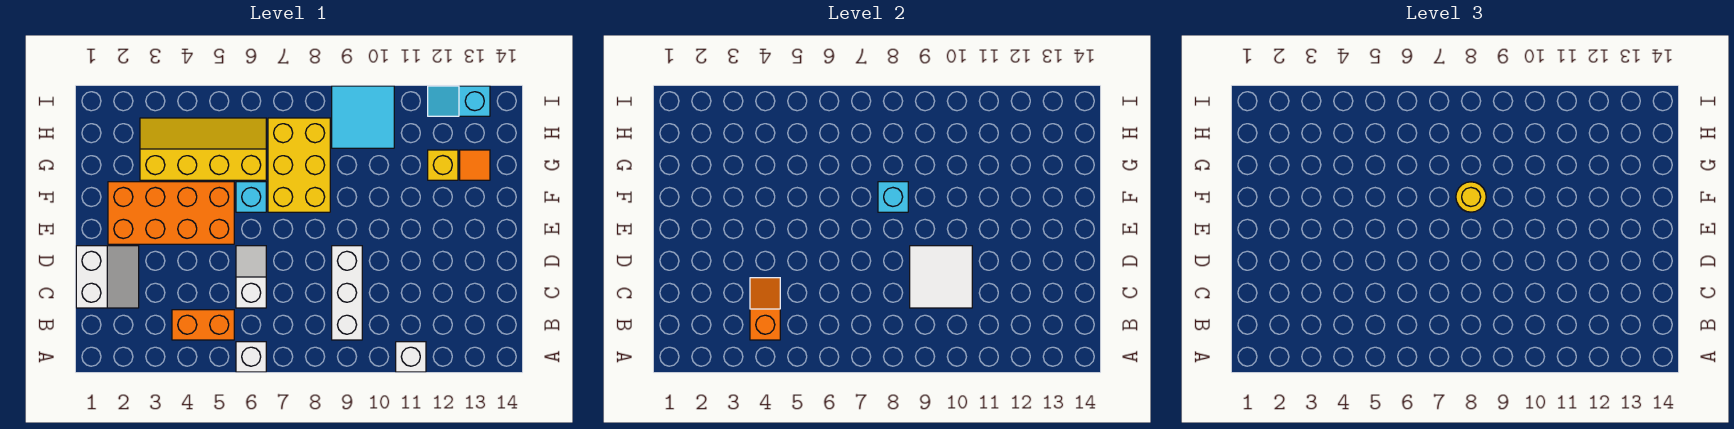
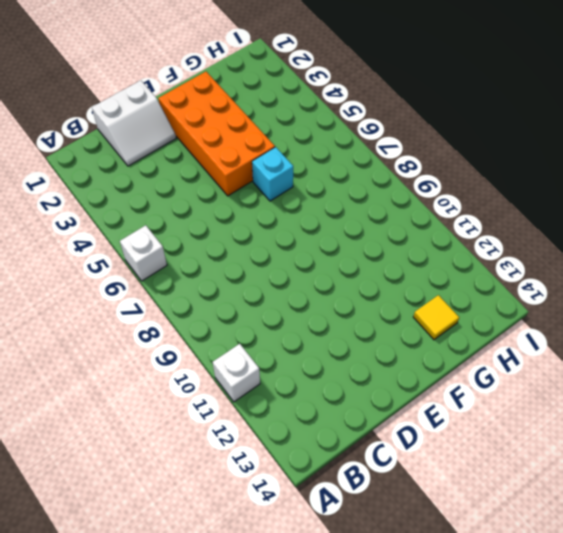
yellow 1x1 tile [413,295,459,340] -> orange 1x1 tile [460,150,490,180]
none -> orange 1x2 brick [172,310,234,340]
none -> white 1x3 brick [332,246,362,340]
none -> white 1x2 slope [236,246,266,308]

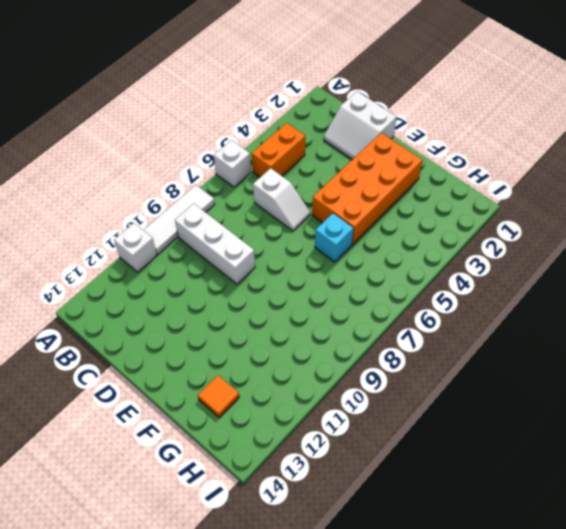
white 1x3 tile [143,185,215,254] -> none
none -> yellow 2x3 brick [268,118,330,212]
none -> yellow 2x4 slope [140,118,266,180]
none -> yellow 1x1 brick [428,150,458,180]

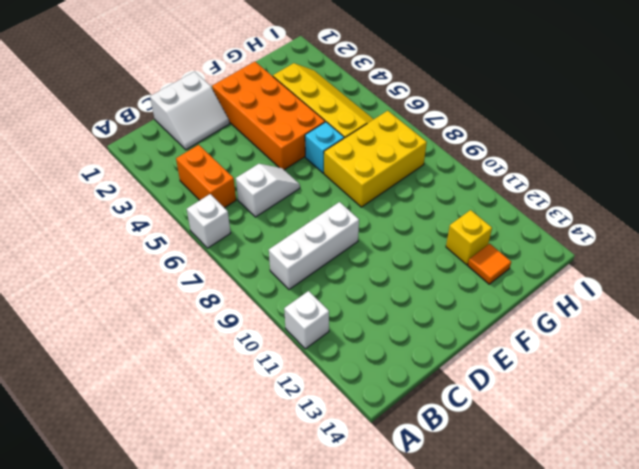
none -> cyan 2x2 tile [332,86,394,148]
none -> cyan 1x2 slope [428,86,490,116]
none -> orange 1x2 slope [750,278,780,340]

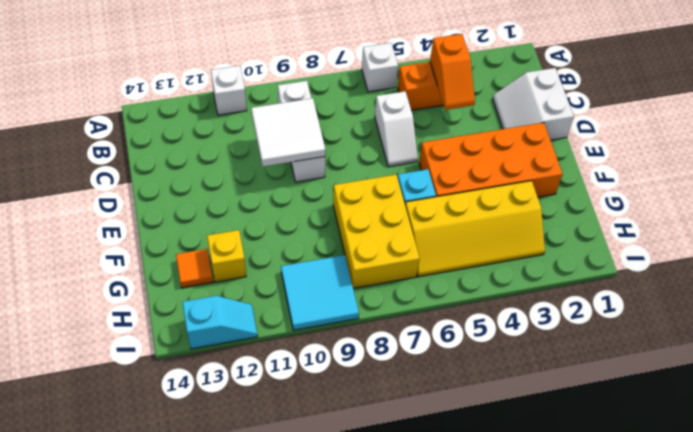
none -> cyan 1x1 brick [878,182,908,212]
none -> yellow 1x1 round brick [1456,182,1486,212]

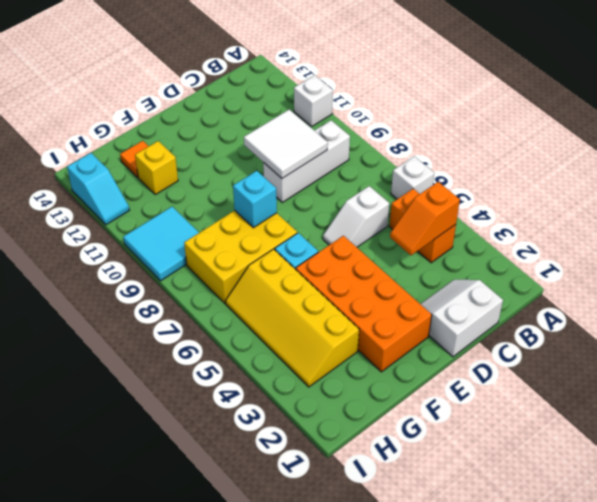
none -> yellow 1x1 round brick [1456,182,1486,212]

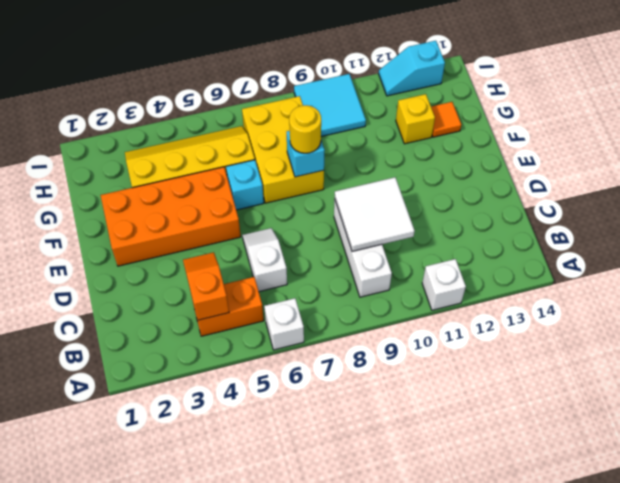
none -> white 2x2 slope [76,246,139,308]

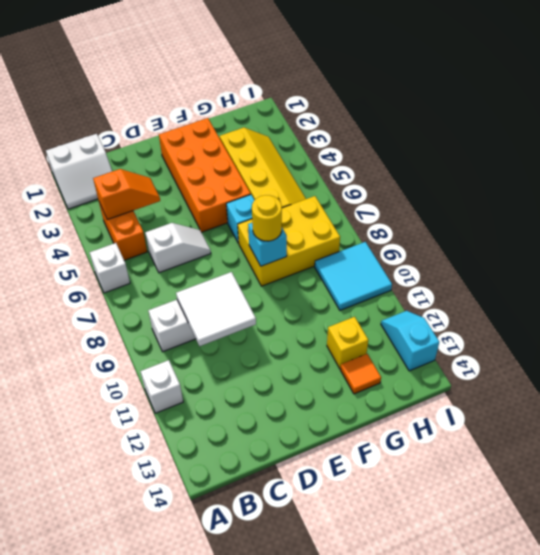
white 2x2 slope [46,134,112,209] -> white 2x2 slope moved to [76,246,139,308]

